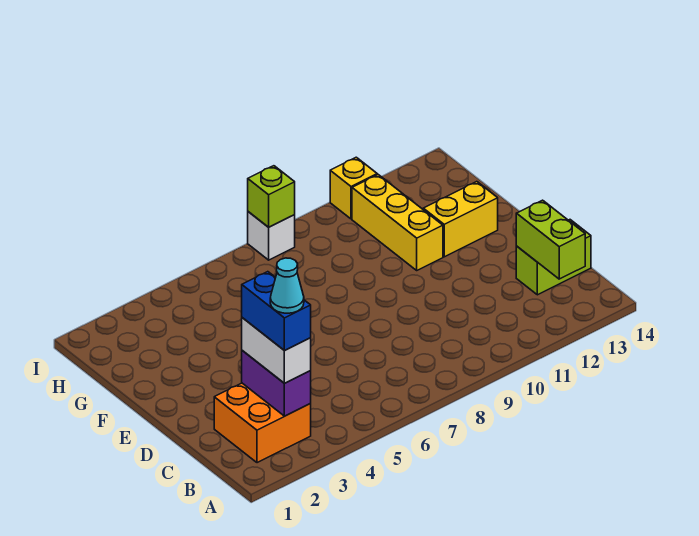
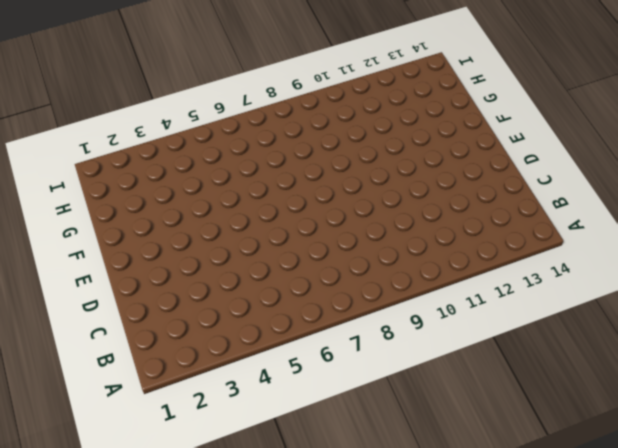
none -> orange 2x2 brick [214,383,311,463]
none -> lime 1x2 brick [516,220,591,295]
none -> yellow 1x3 brick [352,175,443,270]

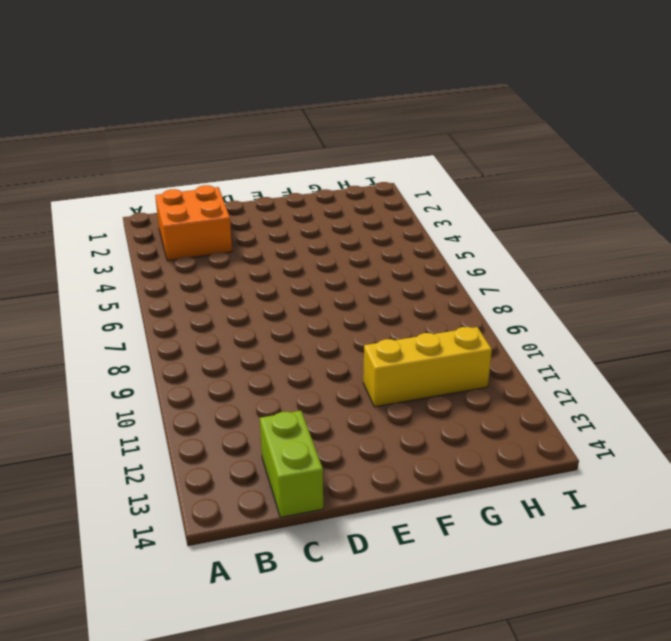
none -> yellow 1x2 brick [423,182,498,257]
none -> white 1x1 brick [248,212,295,260]
none -> yellow 1x1 brick [330,157,377,219]

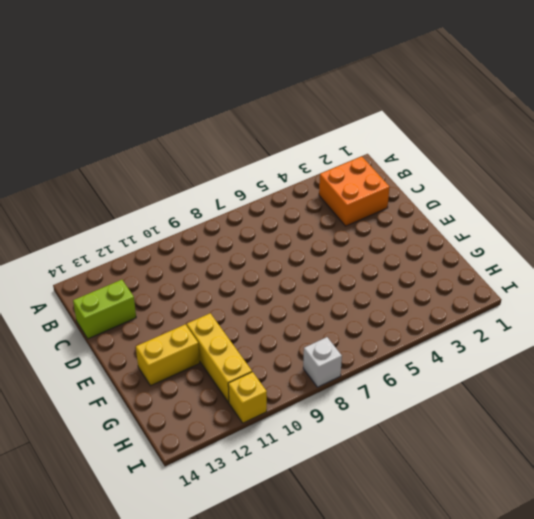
none -> purple 1x2 brick [242,351,311,416]
none -> lime 1x2 brick [516,200,585,279]
none -> lime 1x1 brick [248,166,295,227]

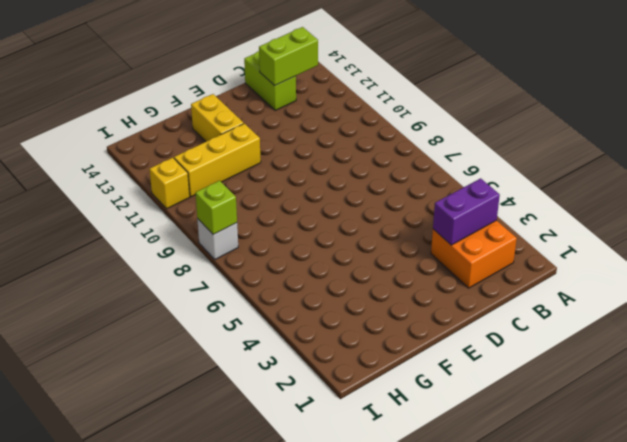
none -> white 1x2 brick [242,318,311,383]
none -> blue 1x2 brick [242,272,311,351]
none -> cyan 1x1 cone [270,258,304,313]

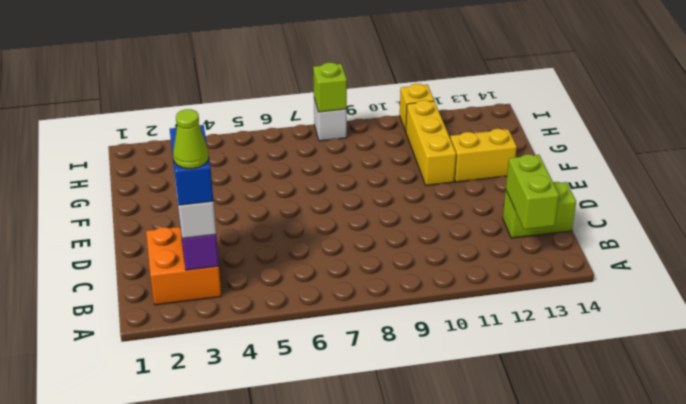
lime 1x1 cone [173,109,209,169] -> cyan 1x1 cone [270,258,304,313]

